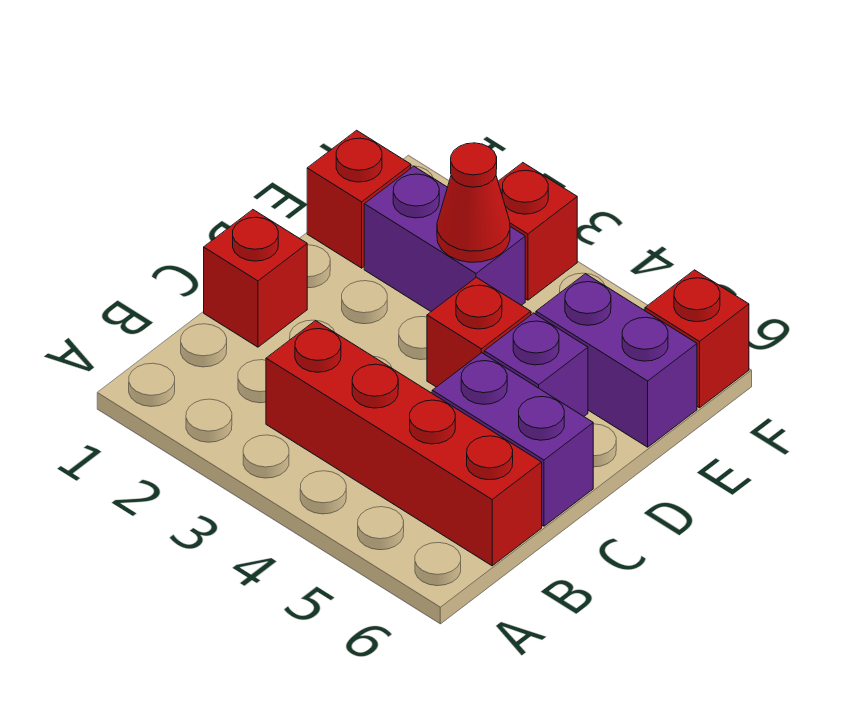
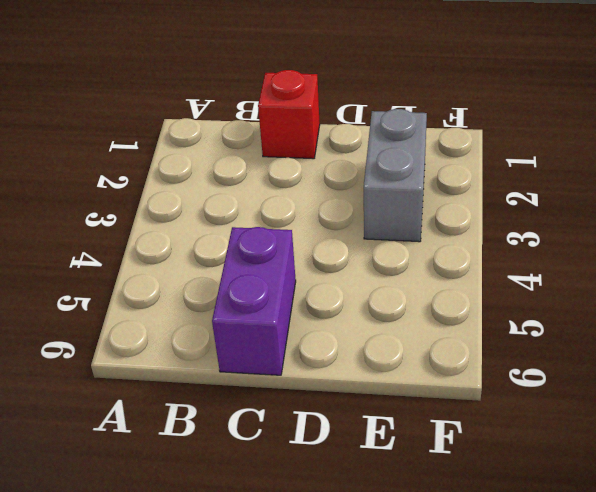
grey 1x2 brick [364,109,427,242] -> purple 1x2 brick [364,166,525,311]
none -> red 1x4 brick [266,321,542,566]
none -> red 1x1 brick [427,277,531,387]

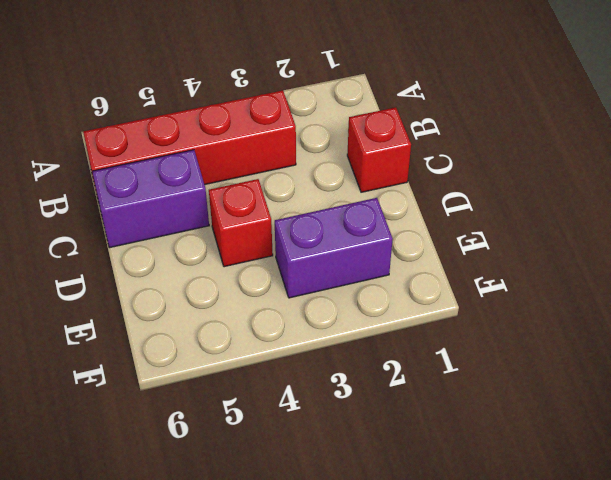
none -> purple 1x1 brick [484,313,588,416]
none -> red 1x1 brick [307,130,411,268]

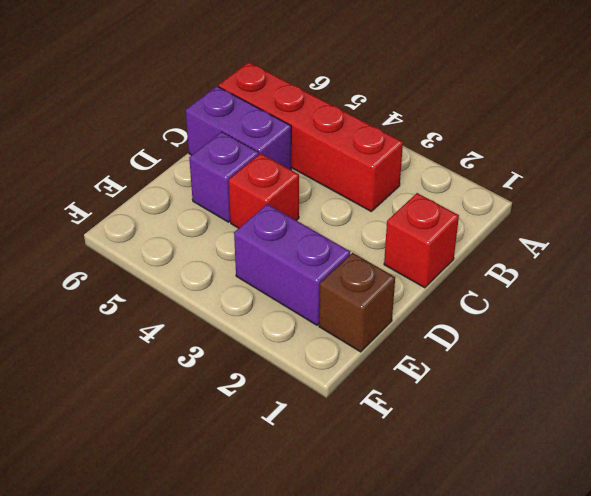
brown 1x1 brick [319,253,395,352] -> red 1x1 brick [307,130,411,268]
none -> purple 1x2 brick [536,274,697,447]
none -> red 1x1 brick [498,163,577,300]

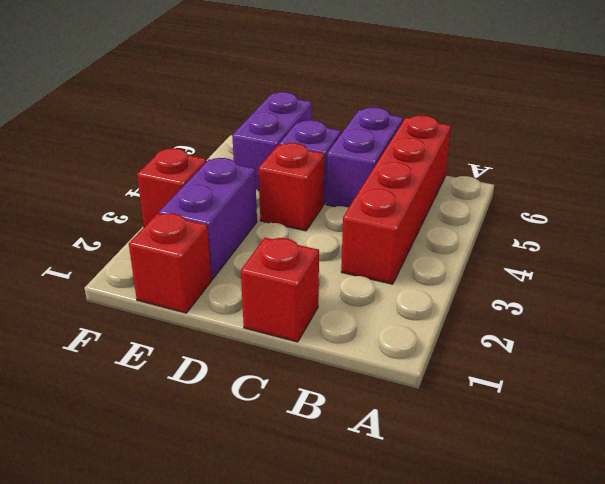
none -> red 1x1 brick [645,270,749,408]
none -> red 1x1 cone [437,143,510,262]

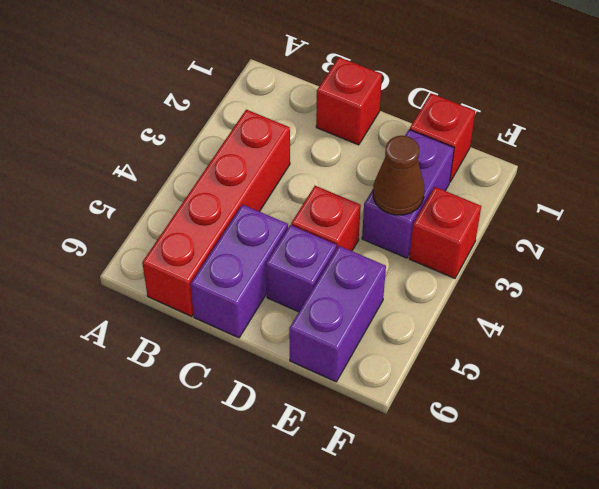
brown 1x1 cone [373,136,424,215] -> red 1x1 cone [437,143,510,262]
none -> red 1x1 brick [645,270,749,408]

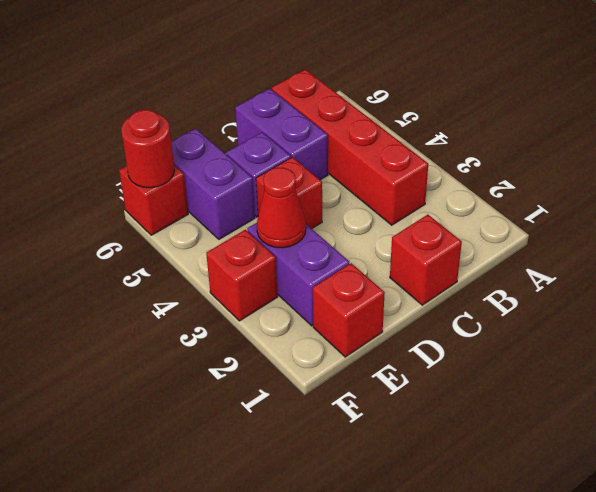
red 1x1 round brick [121,110,175,188] -> none

